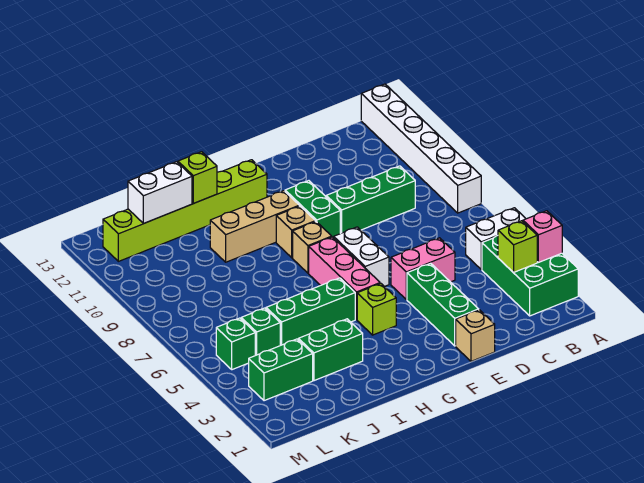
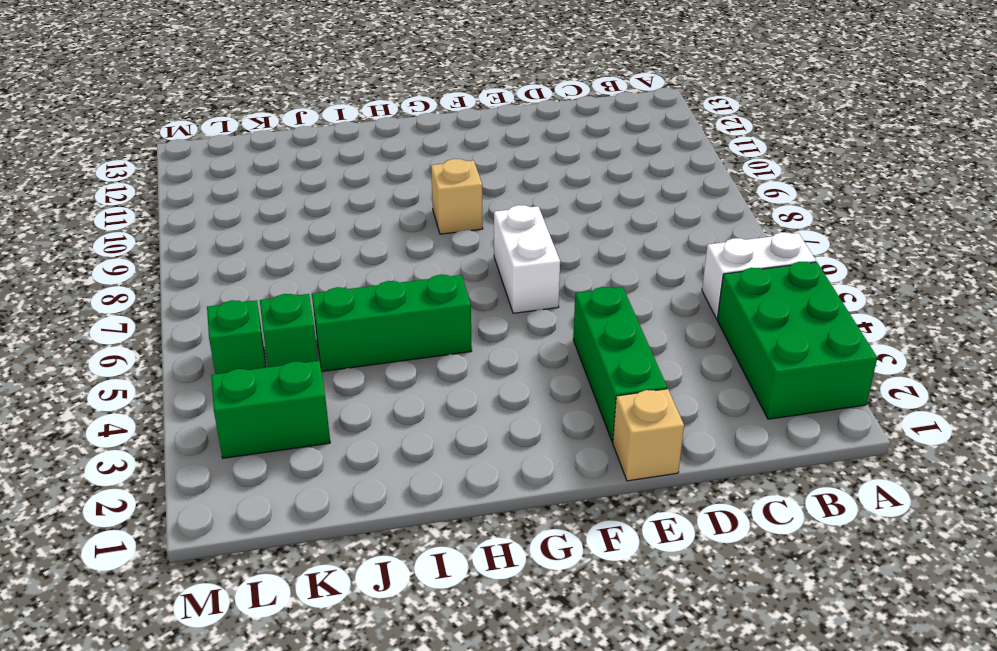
none -> white 1x6 brick [361,84,481,213]
none -> green 1x3 brick [326,166,415,234]
none -> pink 1x2 brick [391,238,455,300]

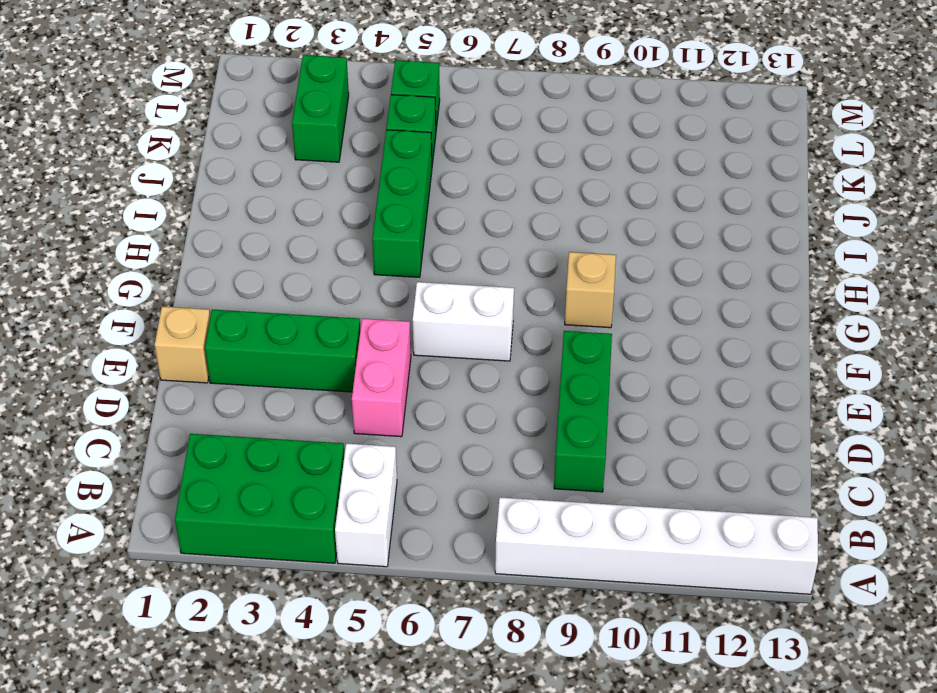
none -> green 1x2 brick [285,181,340,238]
none -> lime 1x1 brick [357,283,396,335]
none -> pink 1x3 brick [309,237,380,320]

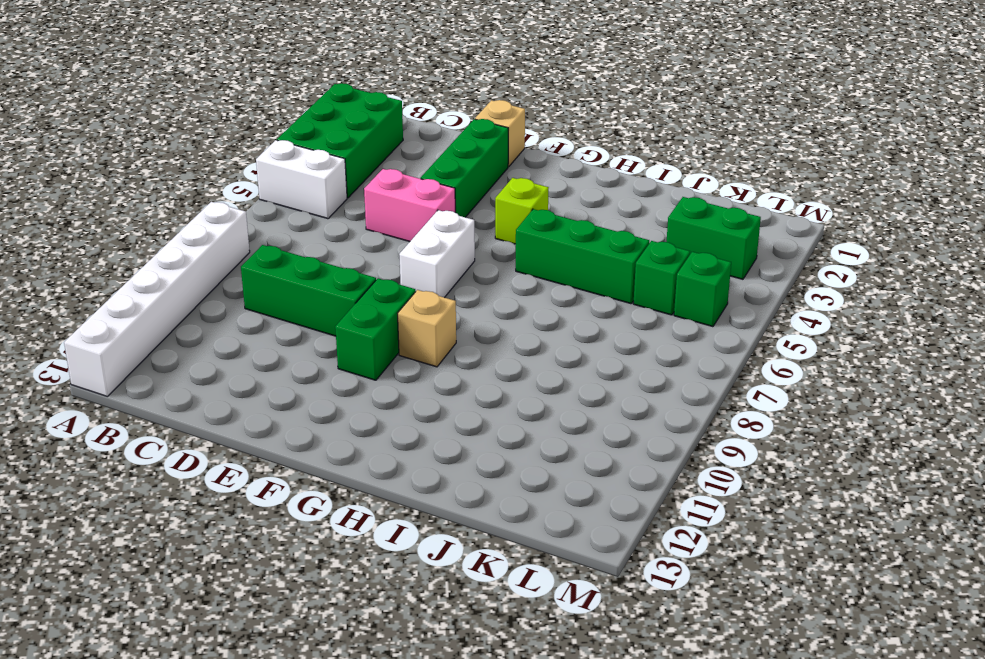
none -> pink 1x3 brick [309,237,380,320]
none -> tan 1x1 brick [293,222,332,273]
none -> tan 1x3 brick [210,191,299,262]

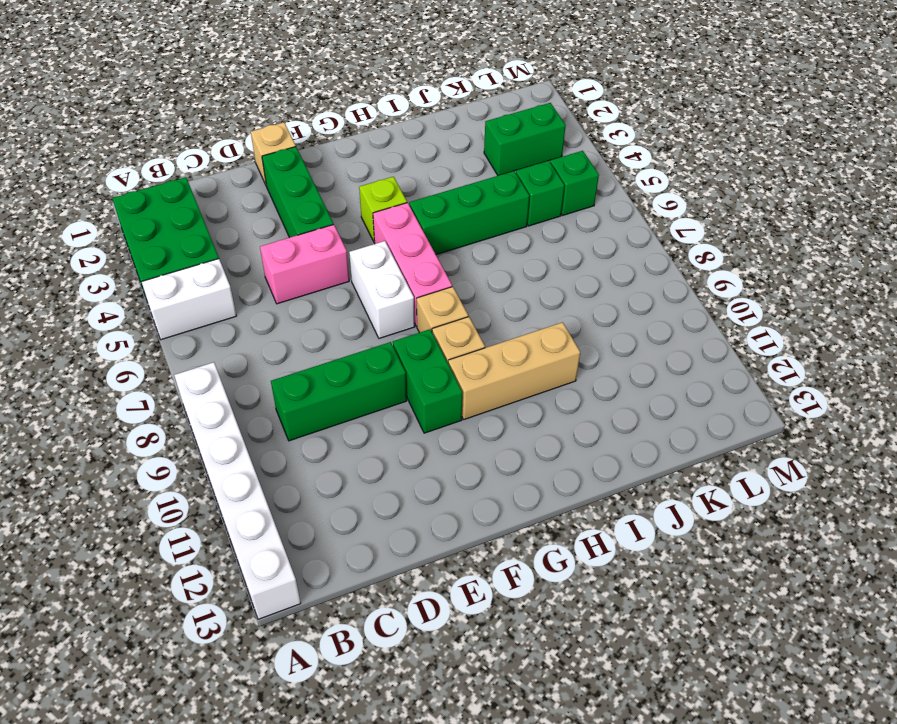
none -> lime 1x6 brick [103,160,267,261]
none -> green 1x2 brick [298,319,363,381]
none -> pink 1x1 brick [523,211,562,262]

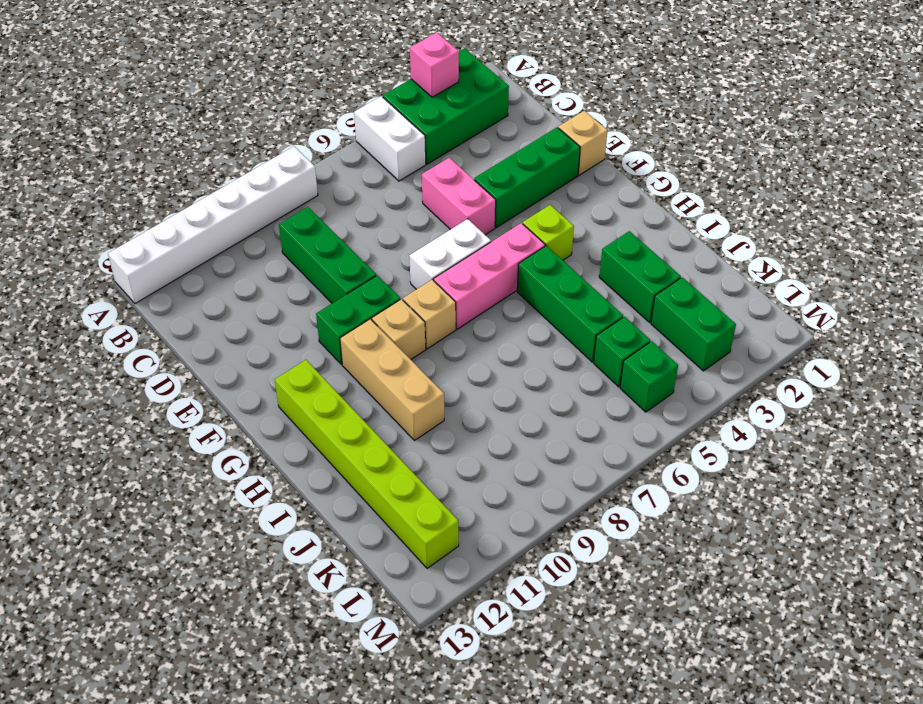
none -> lime 1x1 brick [498,221,537,273]
none -> lime 1x1 brick [178,152,217,203]
none -> white 1x2 brick [128,162,192,223]

